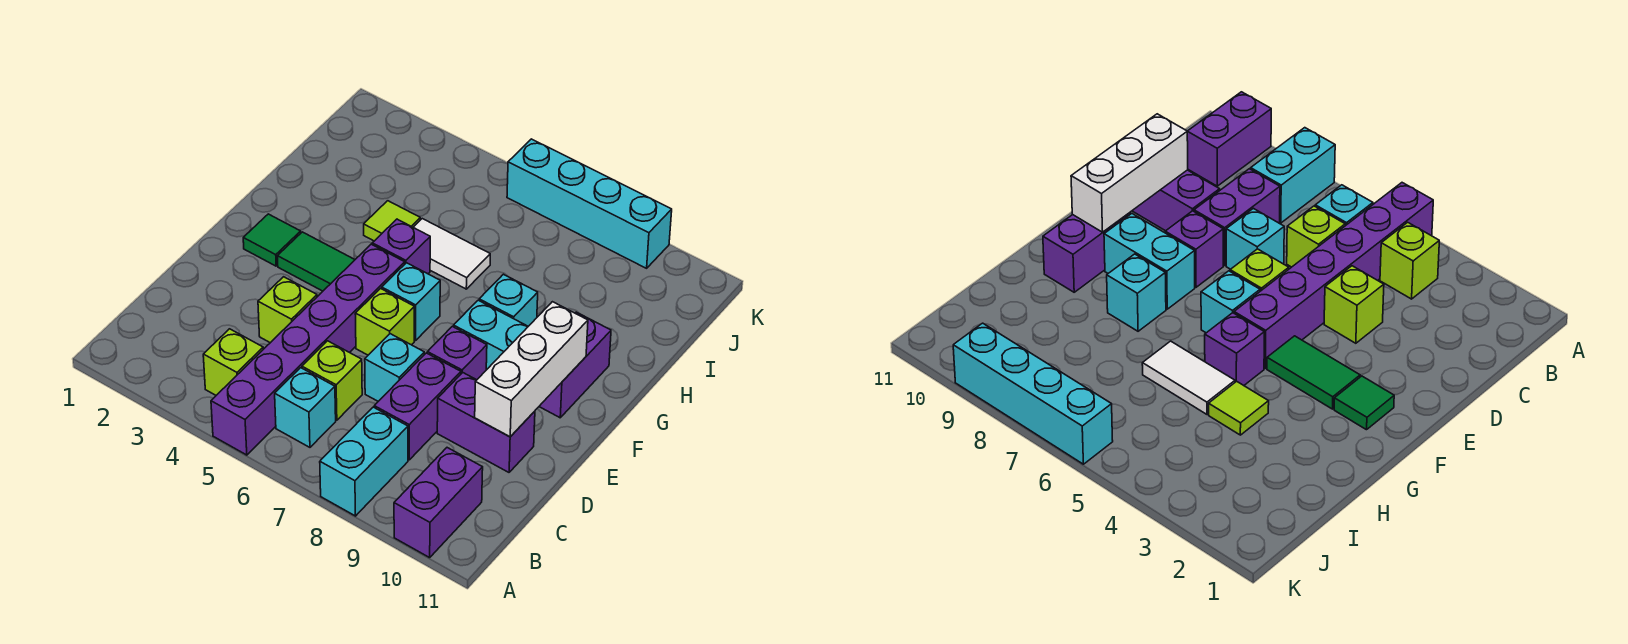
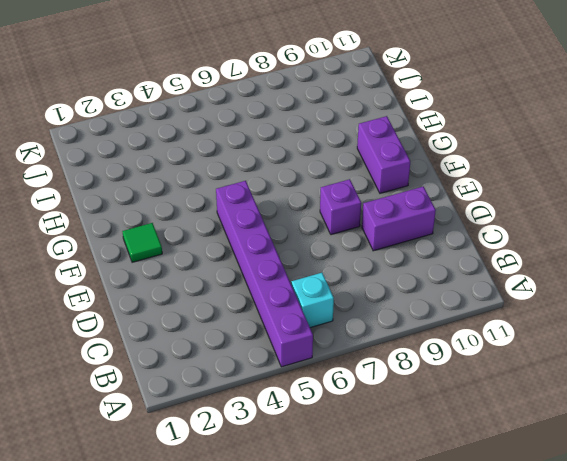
none -> cyan 1x2 brick [320,407,408,516]
none -> purple 1x2 brick [394,448,483,558]
none -> lime 1x1 brick [203,329,263,395]

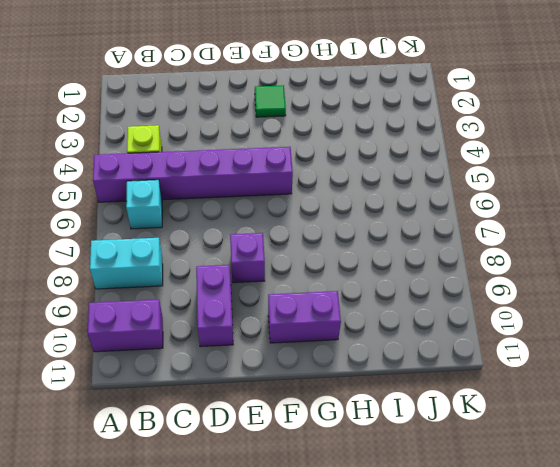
none -> lime 1x1 brick [302,341,362,420]
none -> purple 1x2 brick [374,353,461,460]
none -> lime 1x1 brick [258,277,317,343]

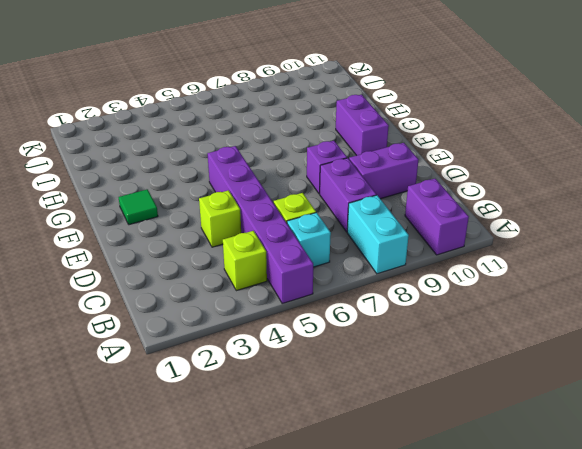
none -> cyan 1x1 brick [365,334,424,401]
none -> lime 1x1 brick [355,289,414,355]
none -> green 1x2 tile [277,232,355,291]

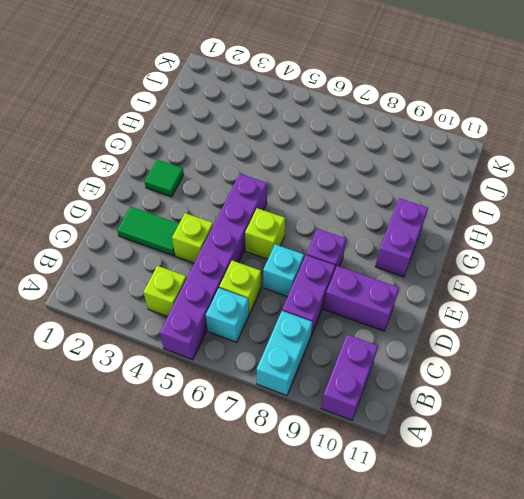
green 1x2 tile [117,207,179,256] -> green 1x2 tile moved to [277,232,355,291]
none -> cyan 1x1 brick [382,263,440,341]
none -> cyan 1x2 brick [453,300,528,370]
none -> purple 1x1 brick [372,219,430,274]

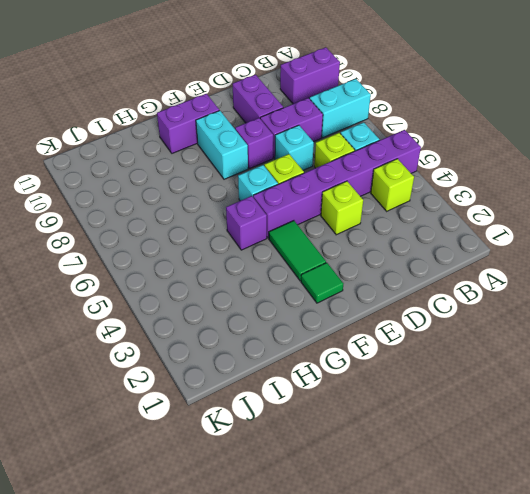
none -> cyan 1x1 brick [479,274,538,326]
none -> lime 1x1 tile [364,201,420,241]
none -> white 1x2 tile [413,219,490,289]

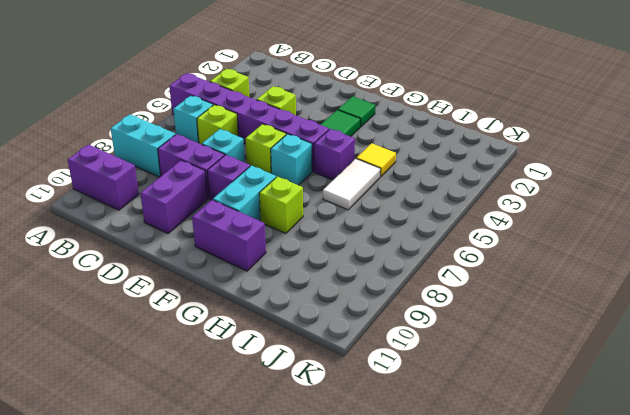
lime 1x1 brick [259,177,303,233] -> cyan 1x1 brick [479,274,538,326]
yellow 1x1 tile [356,143,396,177] -> lime 1x1 tile [364,201,420,241]
none -> cyan 1x4 brick [507,139,672,268]
none -> white 1x3 brick [475,302,588,437]

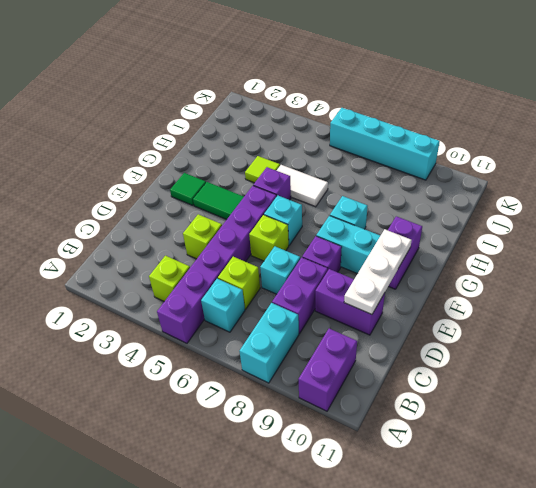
white 1x3 plate [344,229,412,314] -> white 1x3 brick [475,302,588,437]

